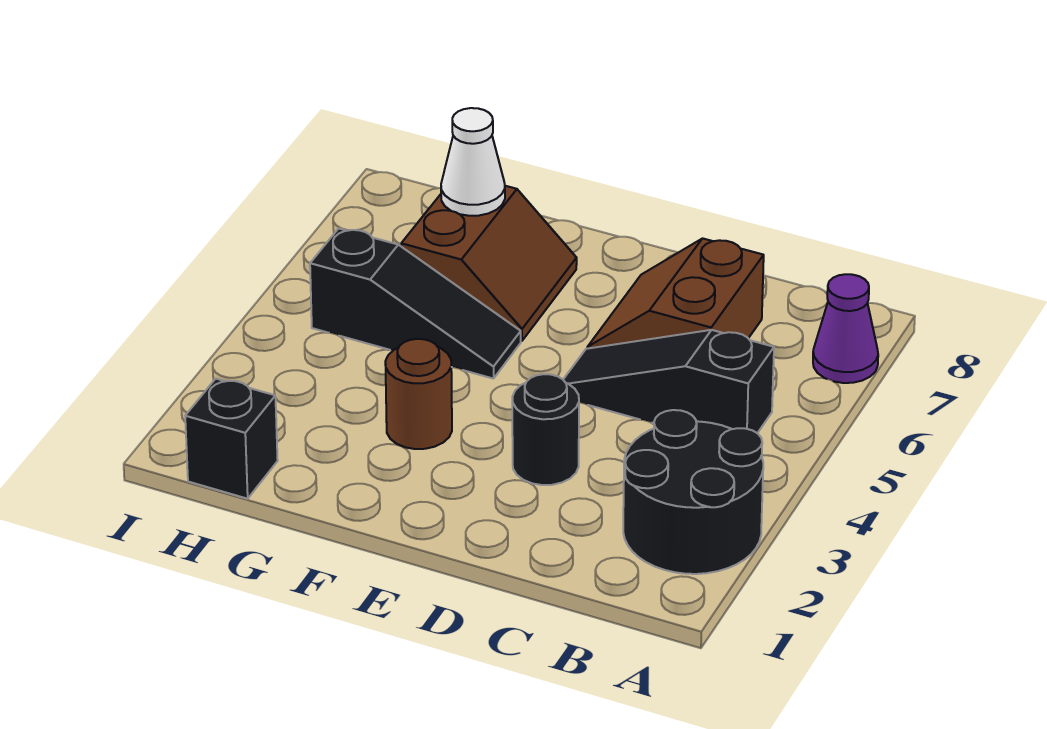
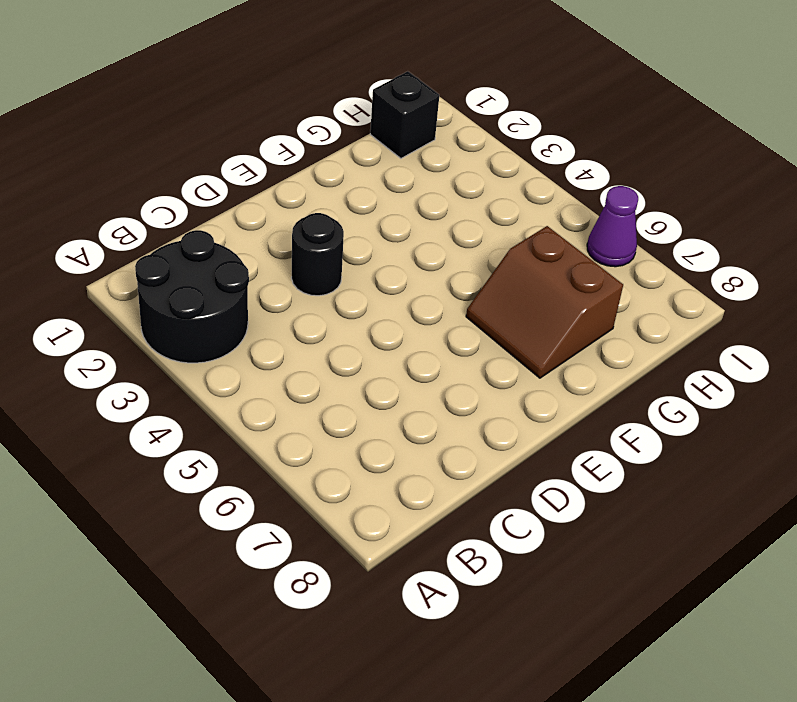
purple 1x1 cone [587,186,638,267] -> purple 1x1 cone moved to [813,274,878,383]
none -> black 1x3 slope [563,330,774,433]
none -> brown 2x2 slope [587,238,764,349]

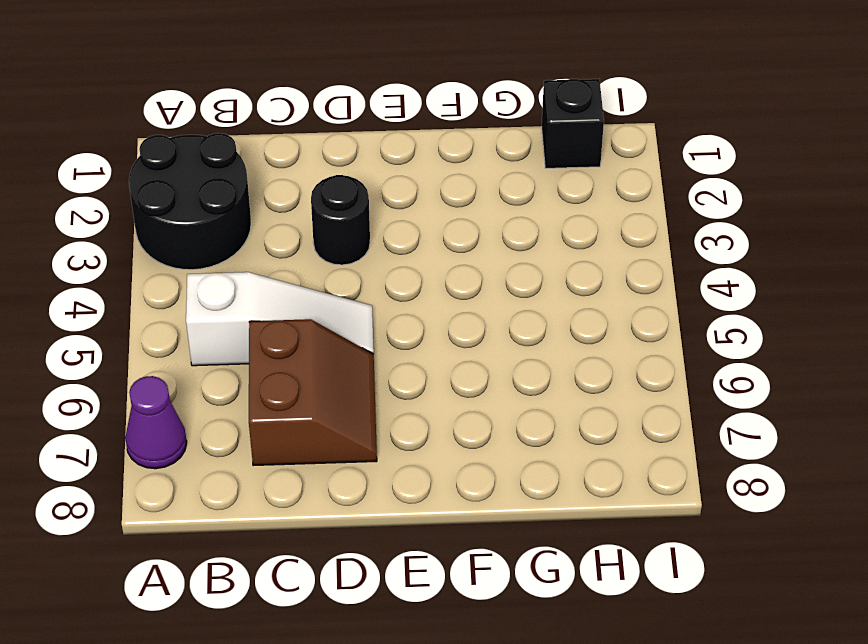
white 1x3 slope [186,272,374,366] -> black 1x3 slope [563,330,774,433]
none -> brown 1x1 round brick [385,339,452,449]
none -> black 1x3 slope [310,229,521,379]

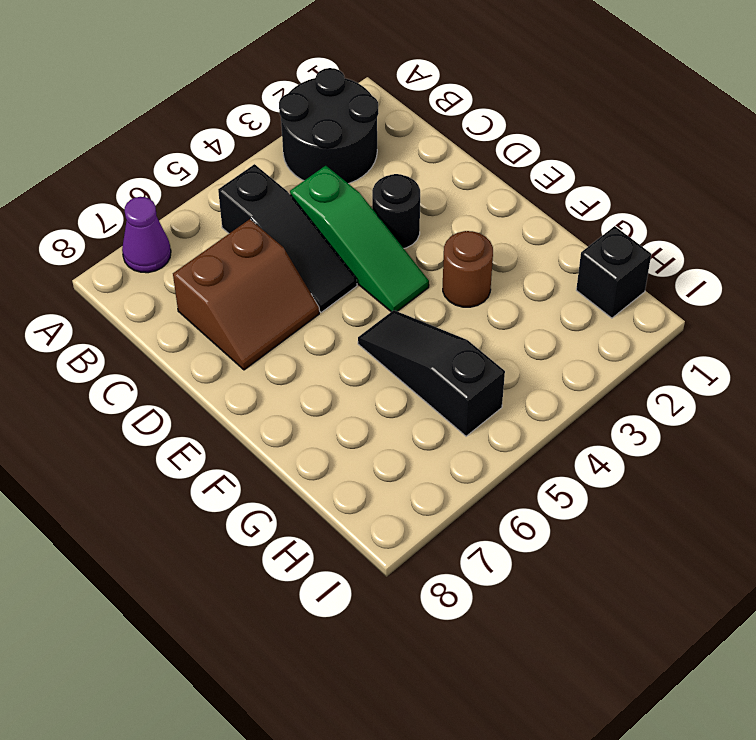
green 1x3 slope [290,166,429,312] -> none
none -> brown 2x2 slope [401,186,577,341]
none -> white 1x1 cone [441,108,505,216]

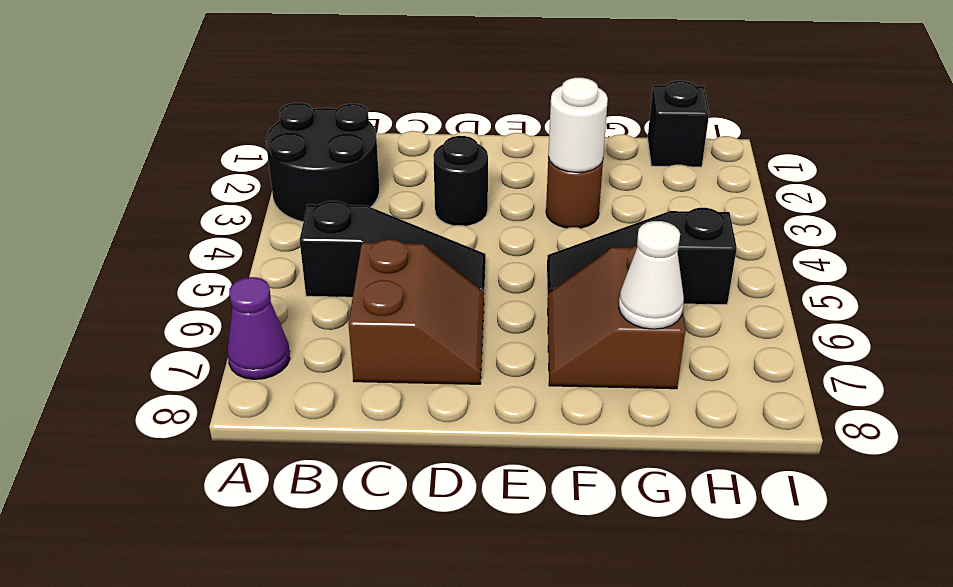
white 1x1 round brick [548,78,608,172] -> none

